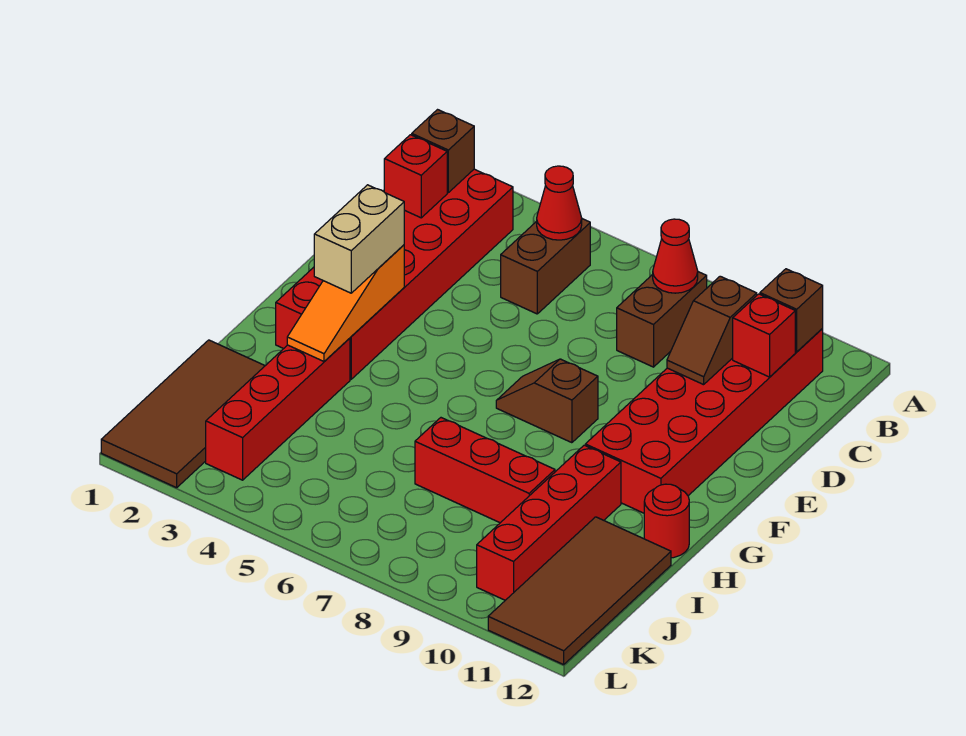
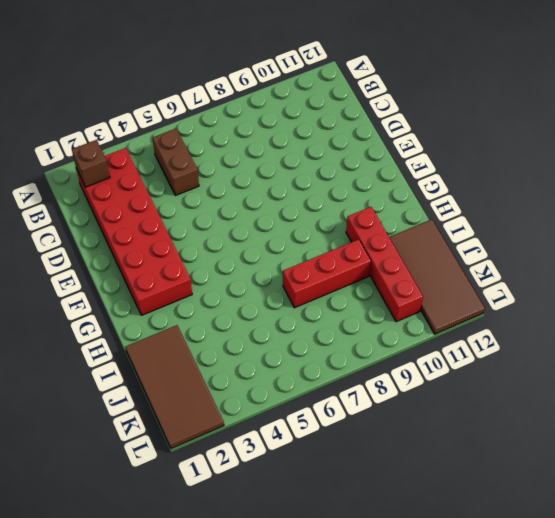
none -> brown 1x2 brick [617,272,707,367]
none -> red 2x6 brick [585,329,823,513]
none -> brown 1x2 slope [496,359,598,443]

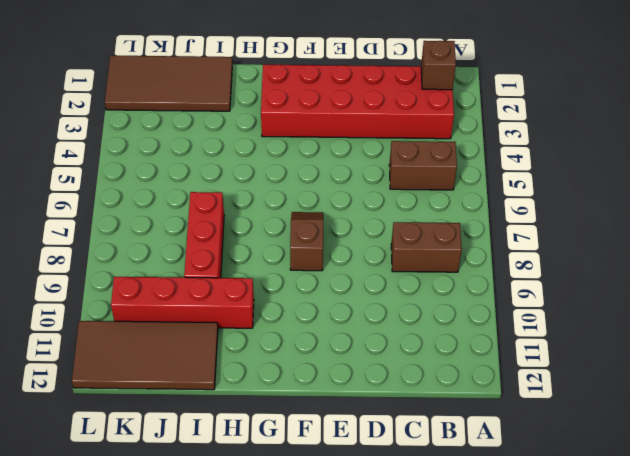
none -> red 2x6 brick [585,329,823,513]
none -> red 1x4 brick [206,338,350,480]
none -> red 1x1 round brick [644,484,689,558]

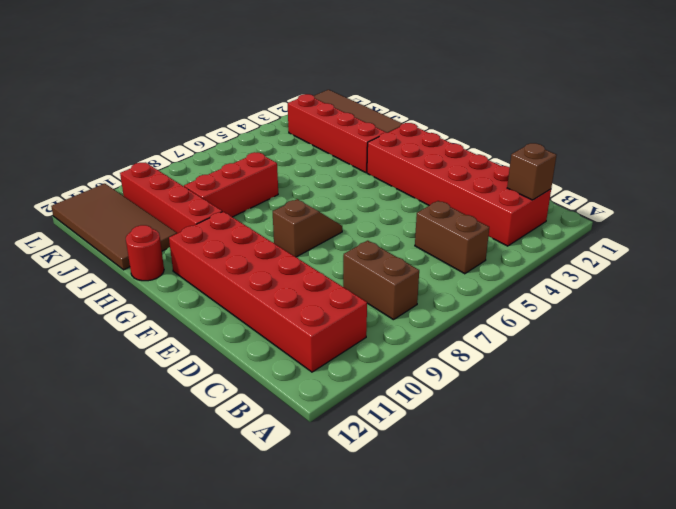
none -> red 1x1 cone [537,166,582,240]
none -> red 1x1 cone [653,219,698,293]
none -> brown 1x1 brick [760,269,823,352]

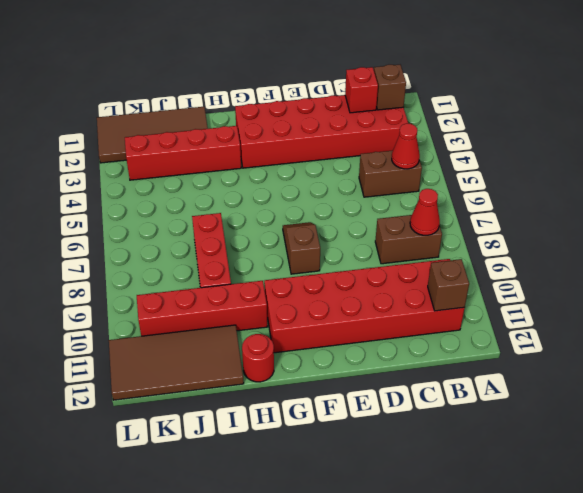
none -> brown 1x2 slope [667,276,757,385]
none -> red 1x1 brick [733,294,795,377]
none -> orange 1x3 slope [287,245,404,361]

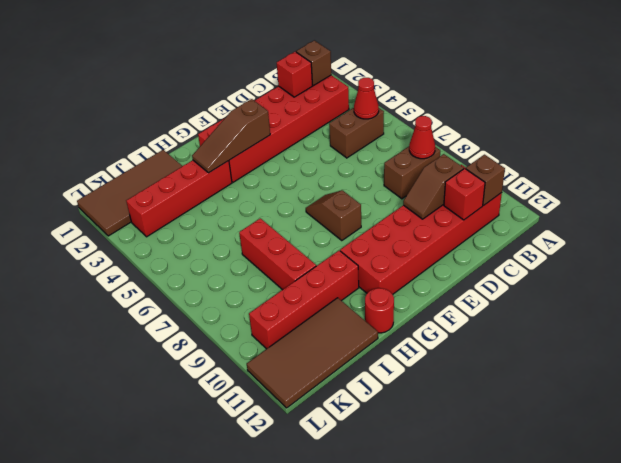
brown 1x3 slope [192,99,270,173] -> orange 1x3 slope [287,245,404,361]
none -> tan 1x2 brick [314,185,404,293]

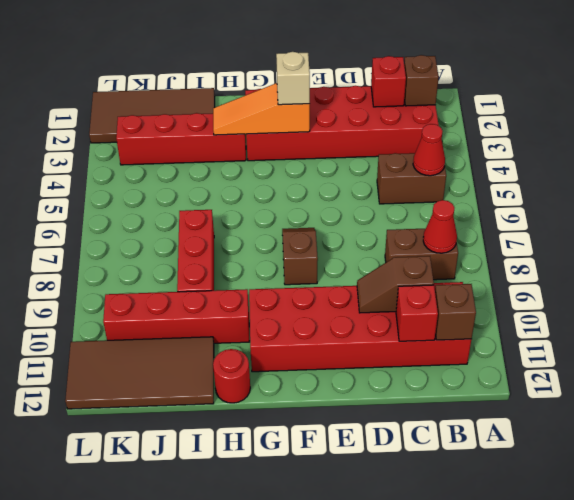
tan 1x1 brick [276,52,310,105] -> tan 1x2 brick [314,185,404,293]

